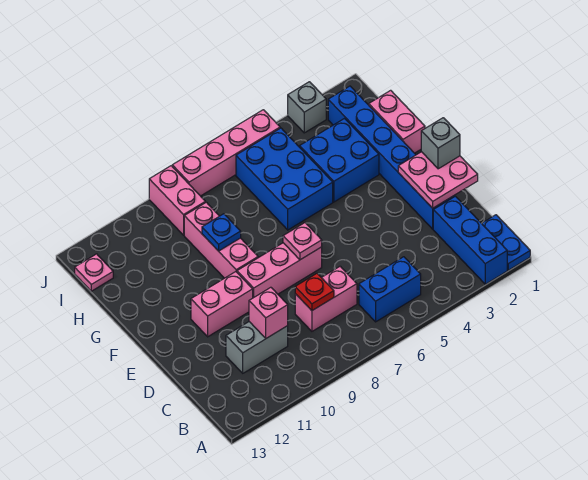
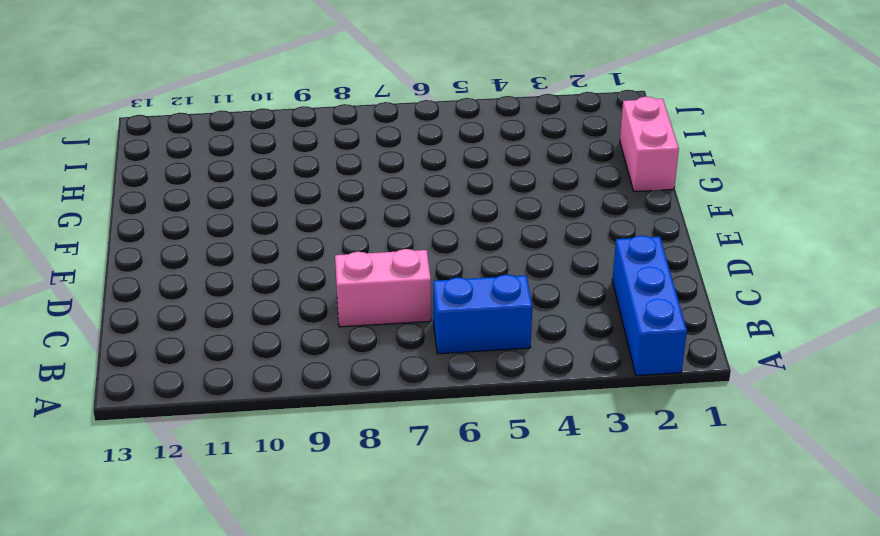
none -> blue 1x2 plate [482,215,530,270]
none -> grey 1x2 brick [226,322,288,373]
none -> blue 1x6 brick [328,86,455,229]

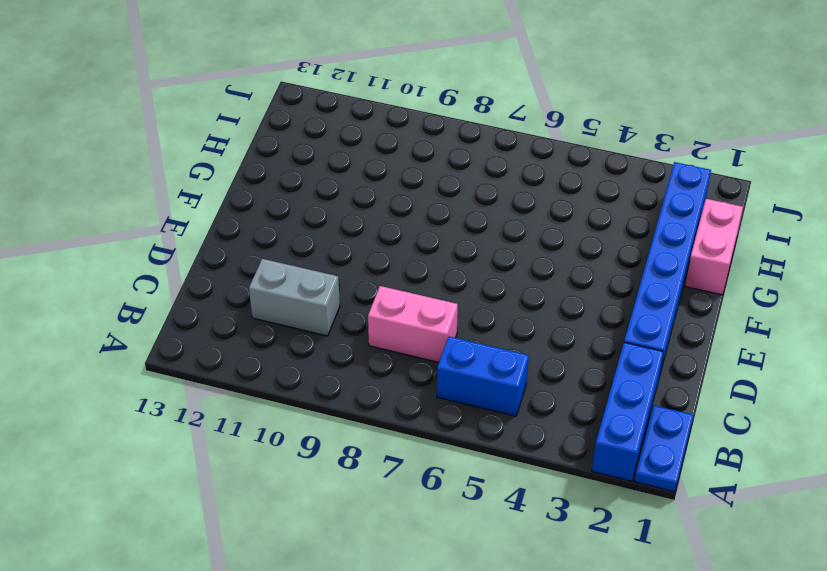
none -> pink 1x3 brick [237,243,322,298]
none -> pink 1x2 brick [191,272,253,337]
none -> pink 1x3 brick [184,202,258,278]

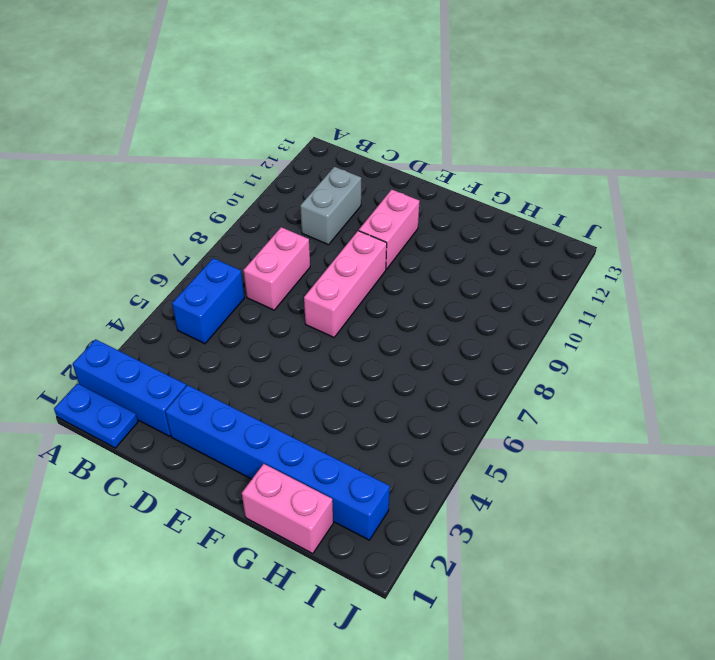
none -> pink 1x3 brick [184,202,258,278]
none -> blue 2x2 brick [300,118,379,202]
none -> blue 2x3 brick [236,128,333,230]

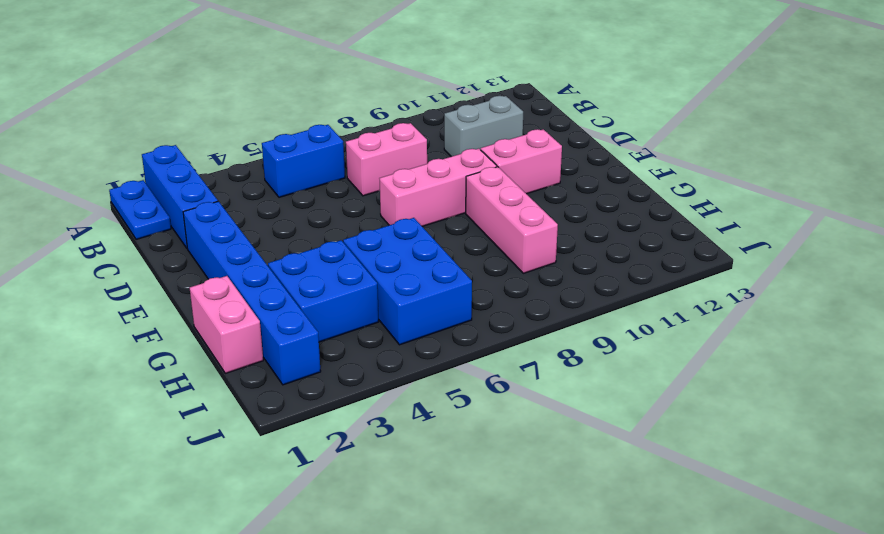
none -> pink 1x2 brick [149,166,205,235]
none -> pink 1x1 plate [75,254,113,291]
none -> grey 1x1 brick [288,82,326,133]

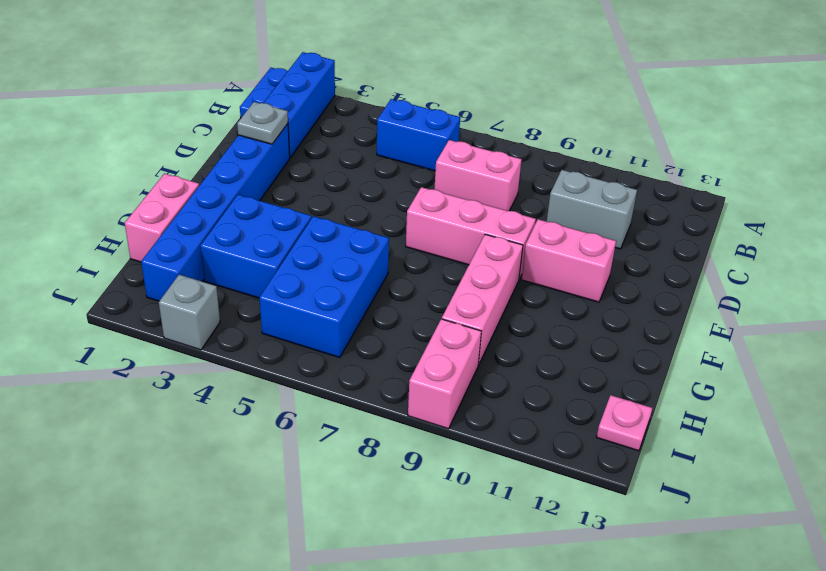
grey 1x1 plate [237,102,288,144] -> pink 2x2 plate [398,152,478,208]
none -> pink 1x4 brick [172,110,280,196]
none -> red 1x1 plate [295,274,334,310]
none -> pink 1x1 brick [249,287,288,338]

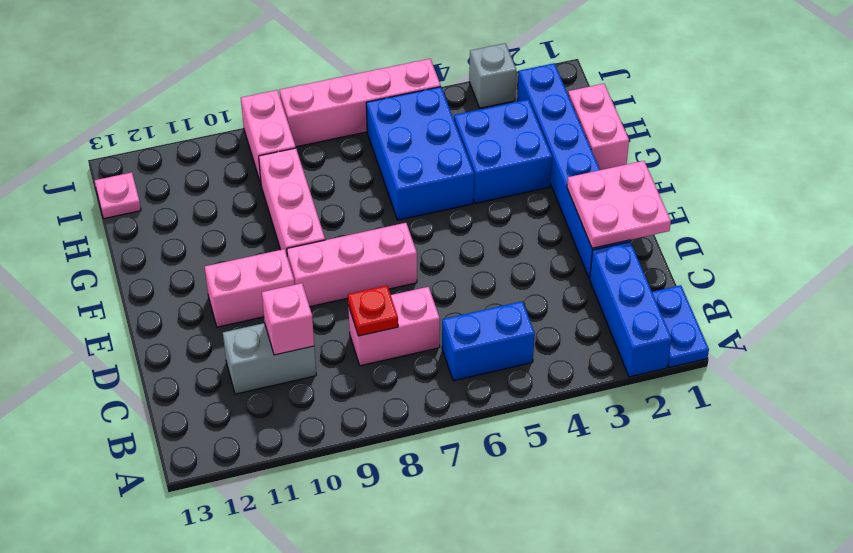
none -> pink 1x1 plate [283,223,322,260]
none -> blue 1x1 plate [202,214,241,251]
none -> grey 1x1 brick [421,118,460,169]

